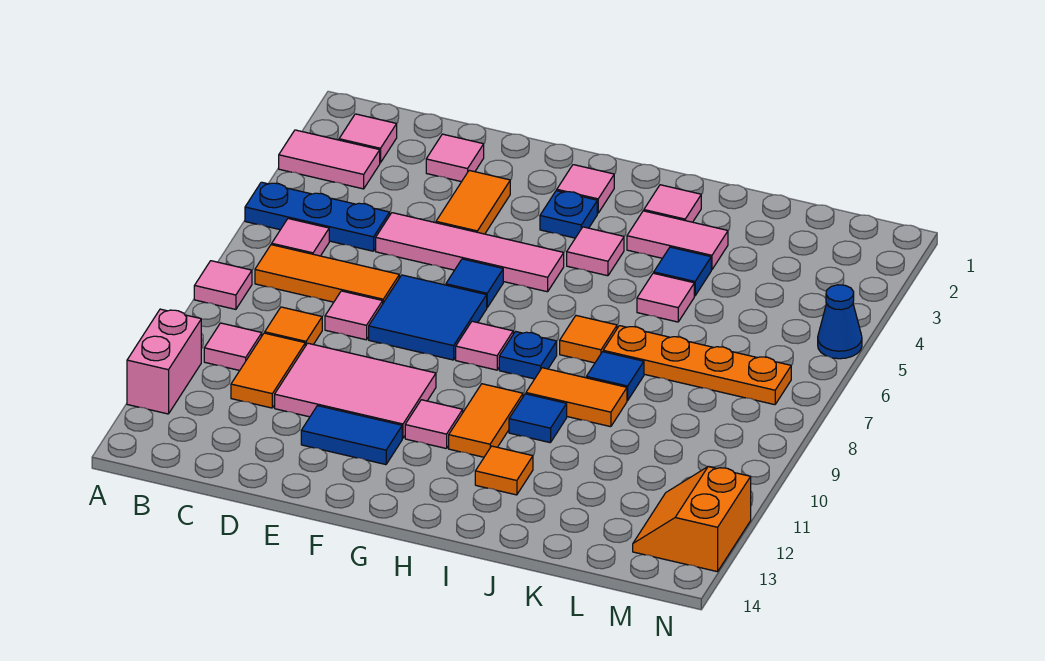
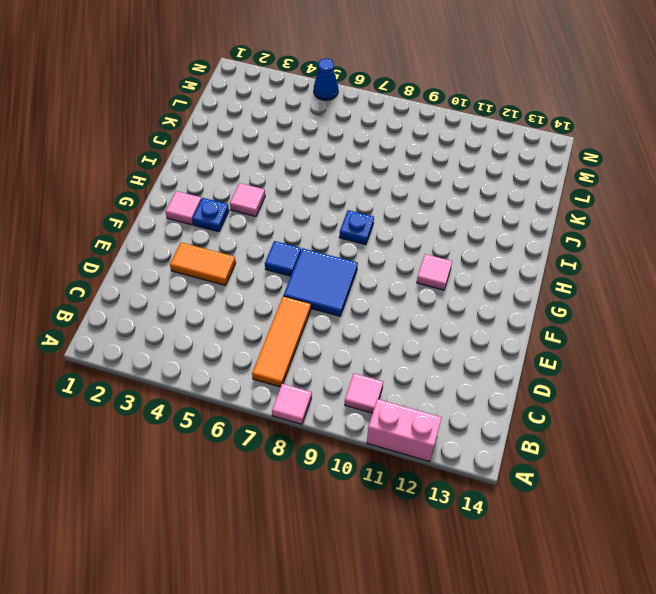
none -> pink 1x2 tile [279,130,380,189]
none -> blue 1x3 plate [245,182,390,251]
none -> pink 1x1 tile [339,114,397,163]
none -> pink 1x1 tile [272,219,329,256]

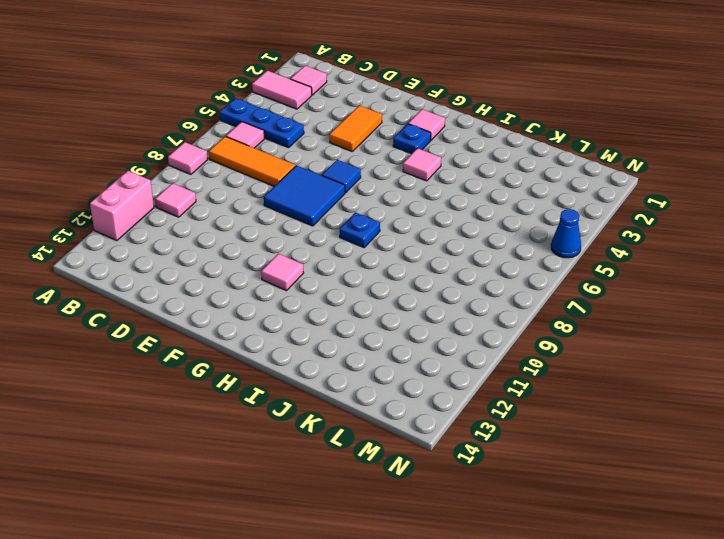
none -> orange 1x1 tile [265,307,322,346]
none -> orange 1x2 tile [231,333,305,408]
none -> pink 1x1 tile [426,134,484,182]
none -> pink 1x4 tile [376,213,564,292]

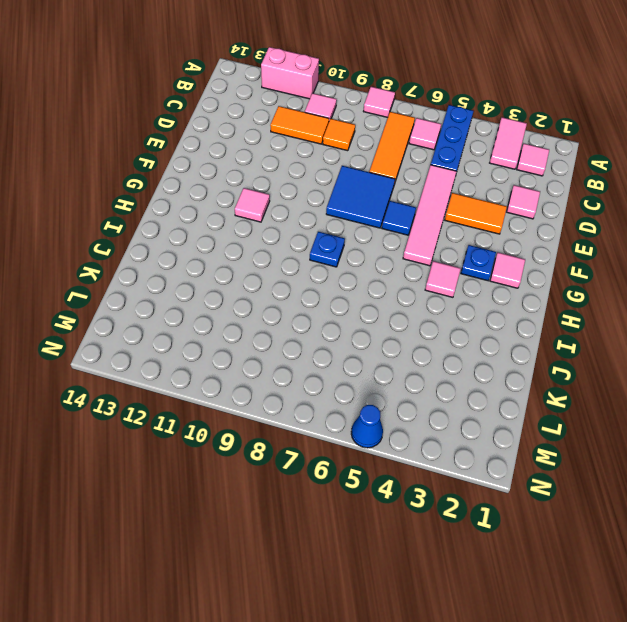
none -> pink 1x1 tile [325,291,383,340]
none -> pink 2x3 tile [275,343,436,438]
none -> blue 1x2 tile [301,406,402,465]
none -> pink 1x1 tile [456,321,513,370]

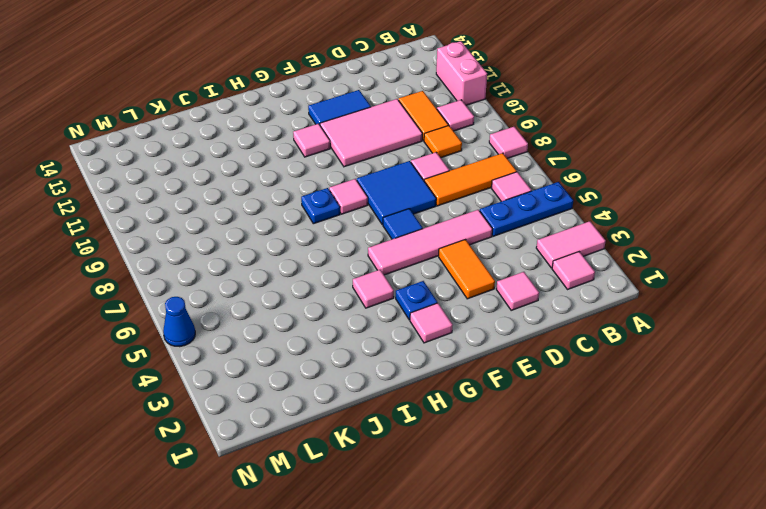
none -> orange 1x2 tile [449,384,523,457]
none -> pink 1x1 tile [644,185,701,222]
none -> pink 1x2 tile [627,211,728,270]
none -> orange 1x1 tile [560,316,617,363]

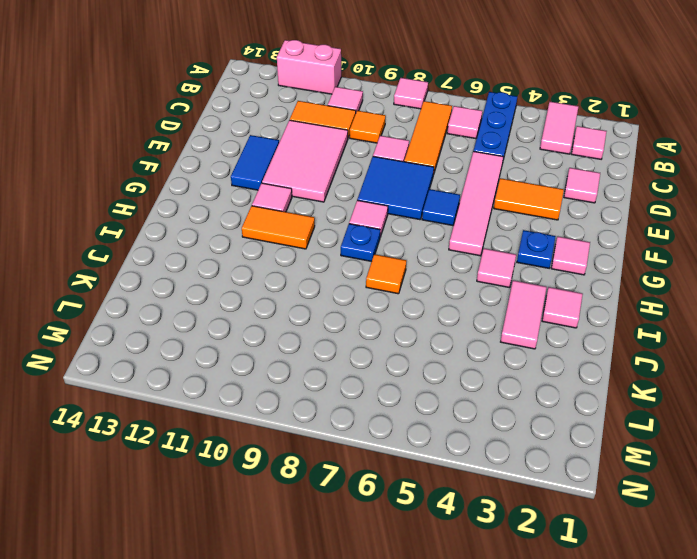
none -> orange 1x2 tile [526,368,627,427]
none -> blue 1x1 tile [509,394,567,443]
none -> orange 1x1 tile [475,446,533,495]
none -> blue 1x1 tile [654,247,711,296]

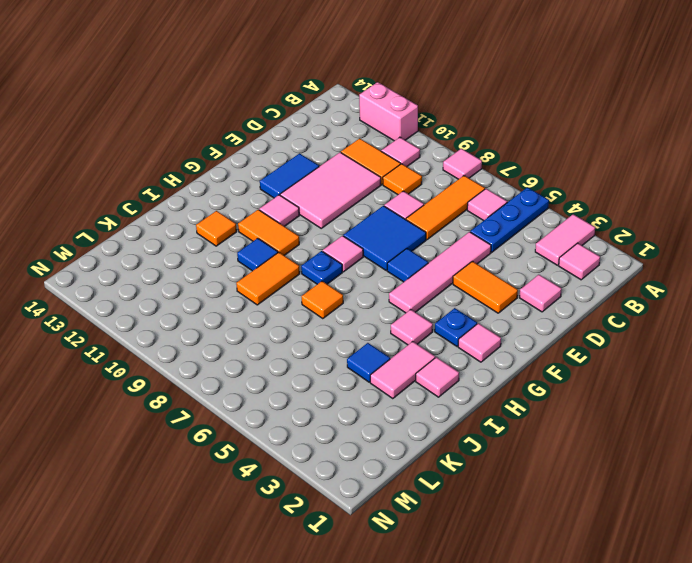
none -> pink 1x1 tile [637,273,694,322]
none -> orange 1x4 plate [603,326,791,405]
none -> blue 1x1 tile [586,352,644,400]
none -> orange 2x2 slope [633,467,751,572]

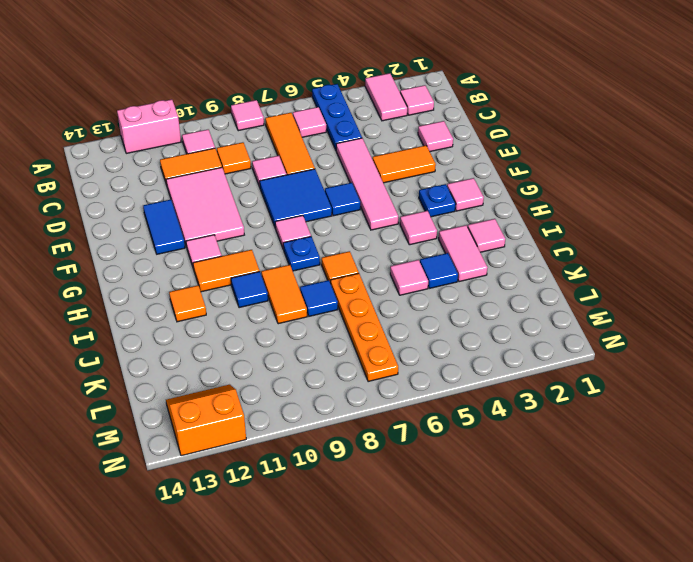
none -> blue 1x1 cone [818,285,862,359]

